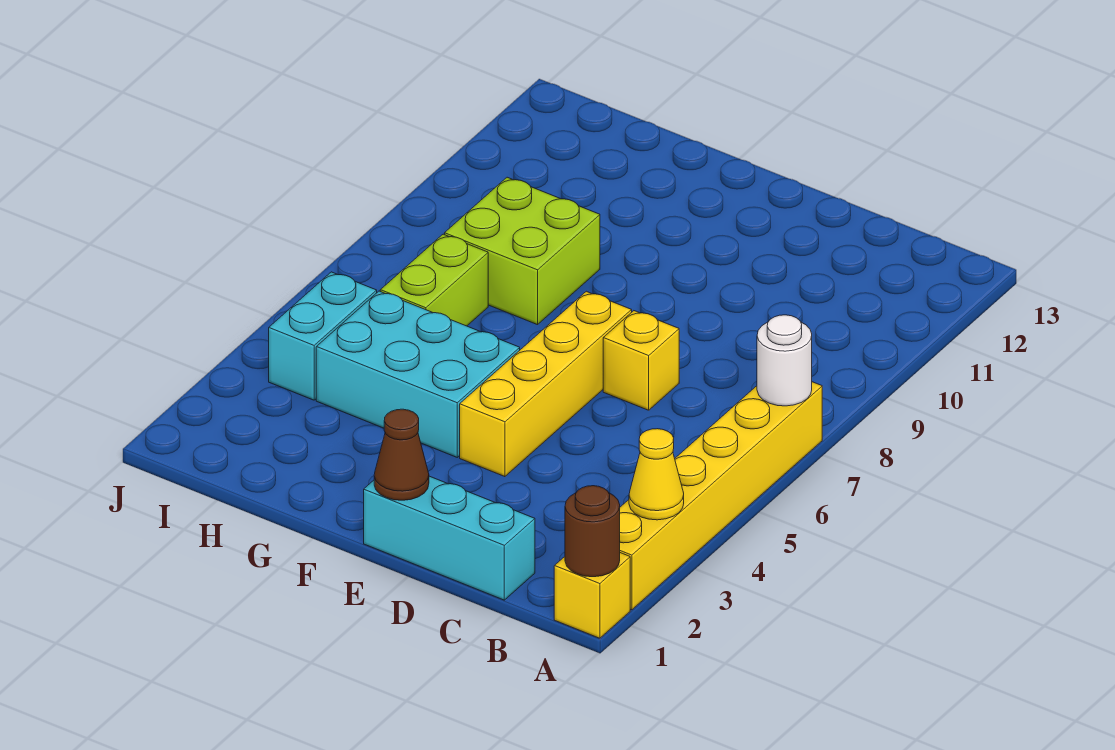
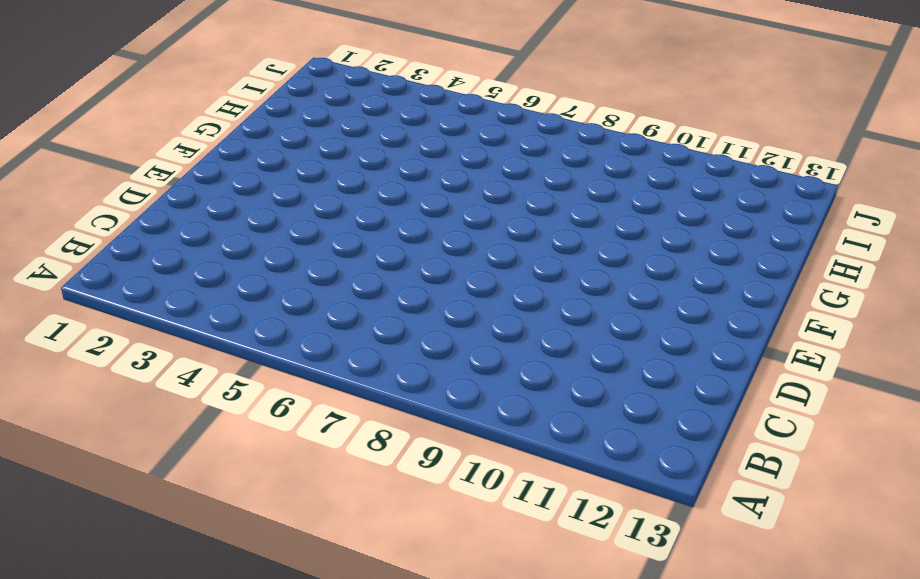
none -> yellow 1x1 brick [554,553,630,638]
none -> yellow 1x6 brick [620,382,822,610]
none -> cyan 1x3 brick [364,476,535,600]

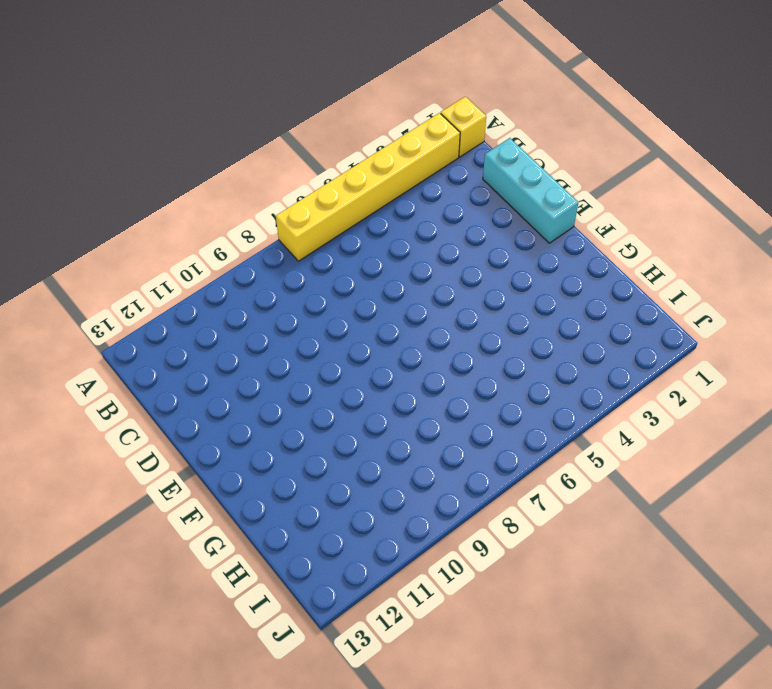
none -> yellow 1x1 brick [603,311,679,410]
none -> yellow 1x4 brick [460,291,632,477]
none -> cyan 2x3 brick [316,291,520,457]

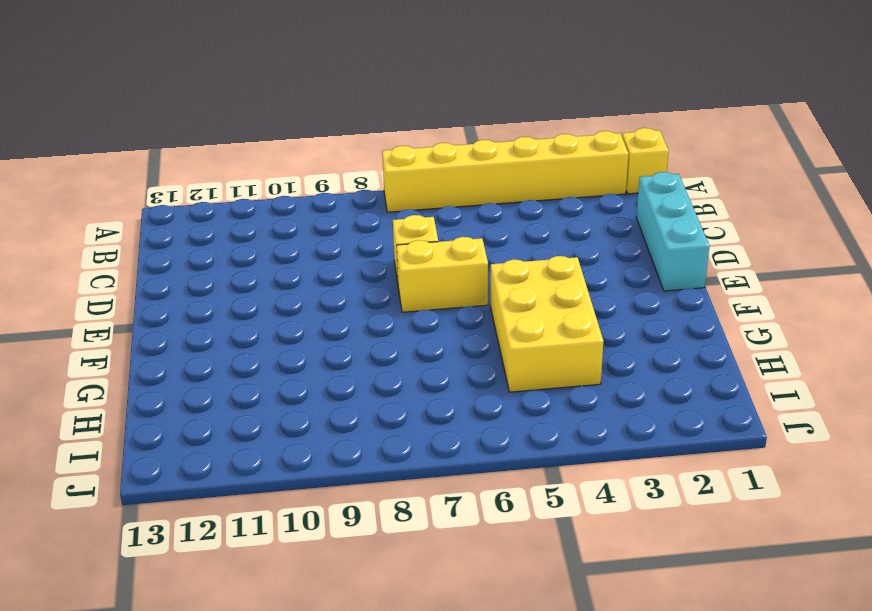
yellow 1x2 brick [397,237,488,312] -> yellow 1x4 brick [460,291,632,477]
yellow 2x3 brick [490,256,604,392] -> cyan 2x3 brick [316,291,520,457]
none -> lime 2x2 brick [445,177,600,325]
none -> lime 1x2 brick [380,234,488,326]
none -> cyan 1x2 brick [269,272,377,400]

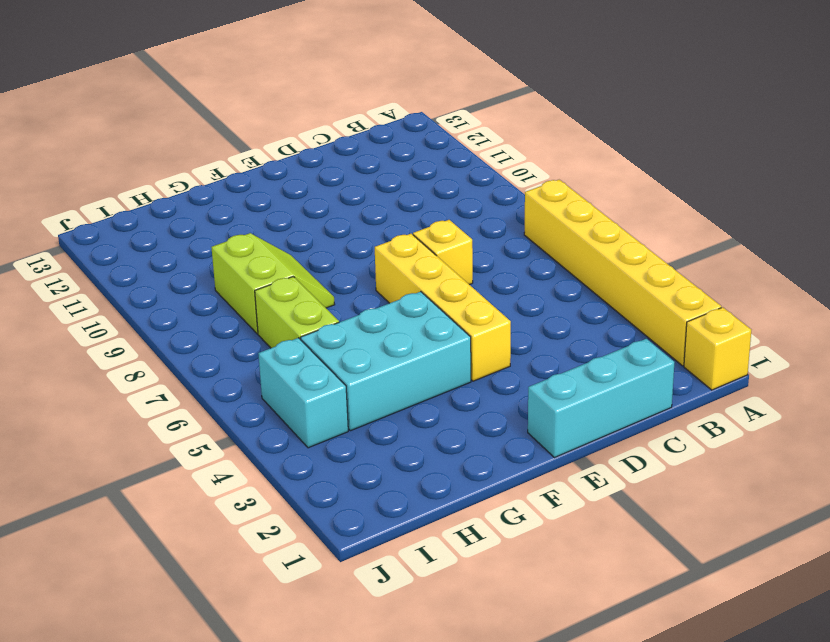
lime 2x2 slope [211,233,335,334] -> lime 2x2 brick [445,177,600,325]
none -> brown 1x1 round brick [565,486,620,577]
none -> yellow 1x1 cone [629,429,684,520]
none -> white 1x1 round brick [757,315,812,406]

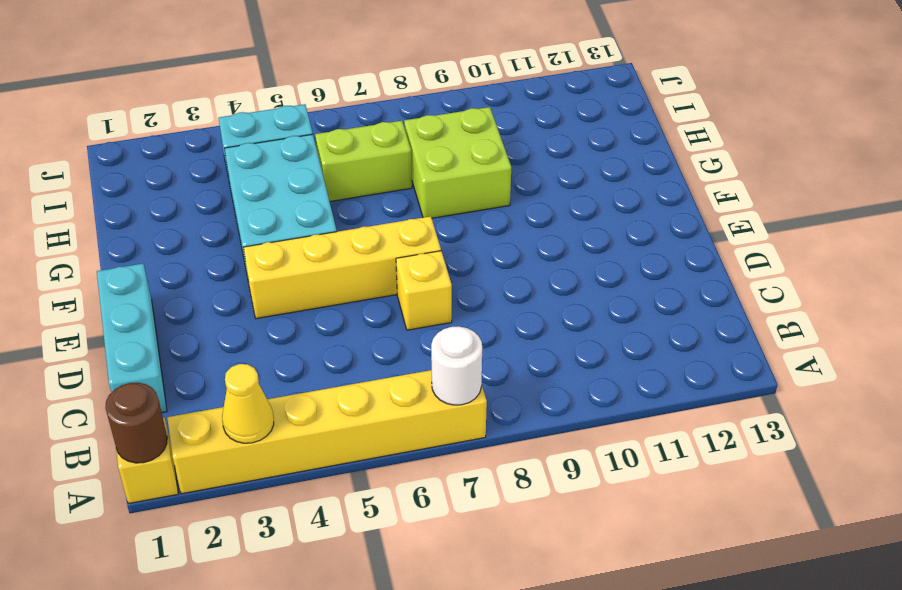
none -> brown 1x1 cone [374,409,429,500]

